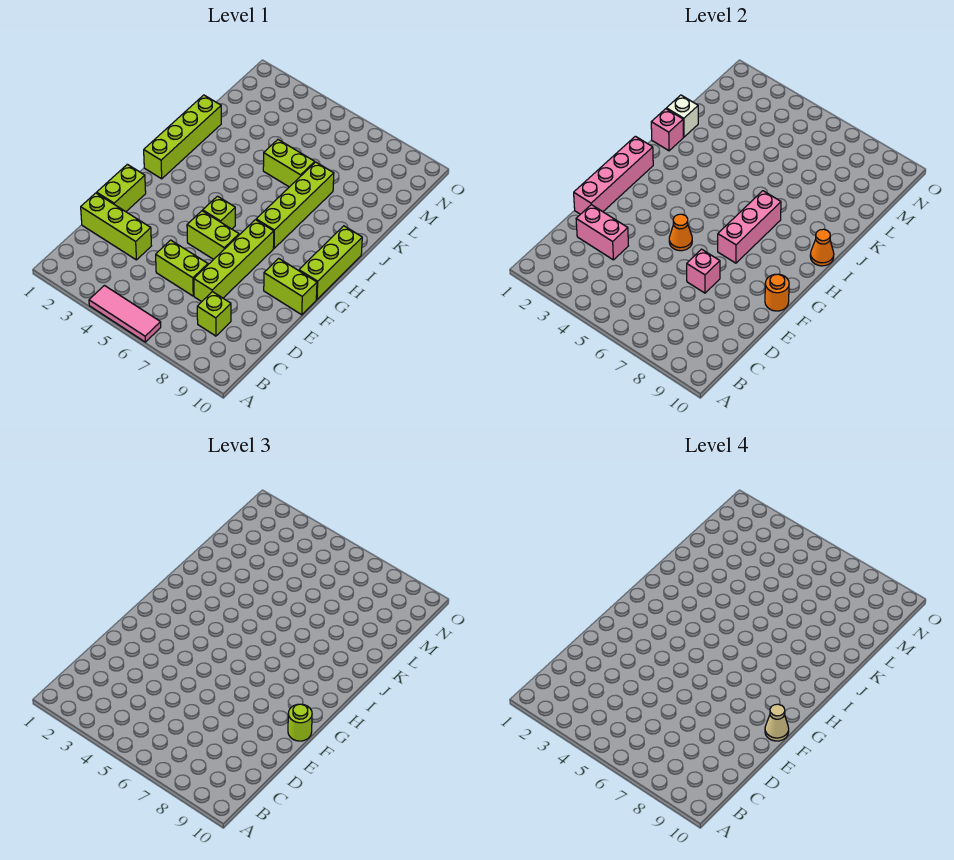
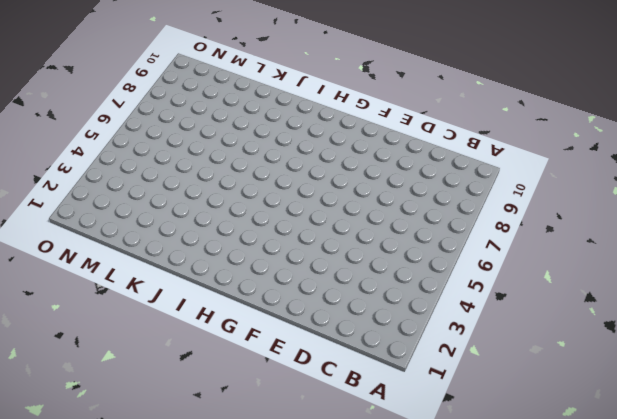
none -> pink 1x3 tile [89,286,161,342]
none -> lime 1x1 brick [197,292,231,336]
none -> lime 1x3 brick [81,193,151,260]

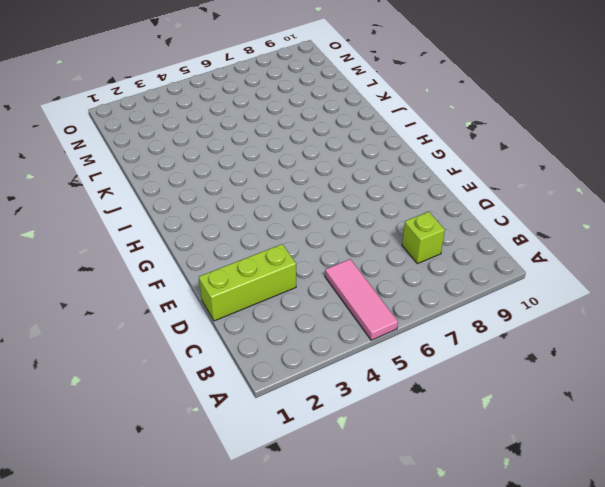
pink 1x3 tile [325,259,398,340] -> pink 1x3 tile turned to [89,286,161,342]
none -> lime 1x2 brick [156,240,208,296]
none -> lime 1x4 brick [194,220,274,302]
none -> lime 1x2 brick [97,164,146,212]

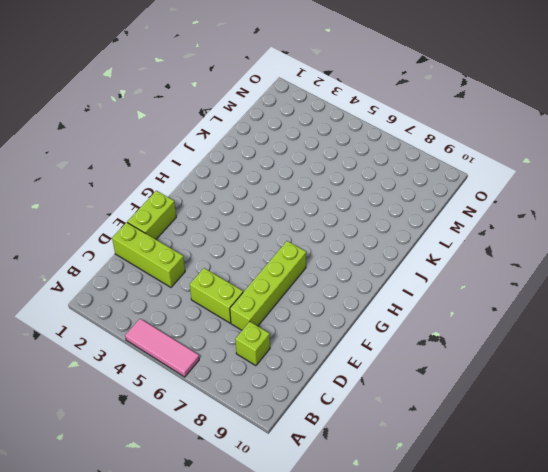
none -> lime 1x2 brick [187,211,239,259]
none -> lime 1x2 brick [264,258,317,315]
none -> lime 1x1 brick [203,196,235,229]

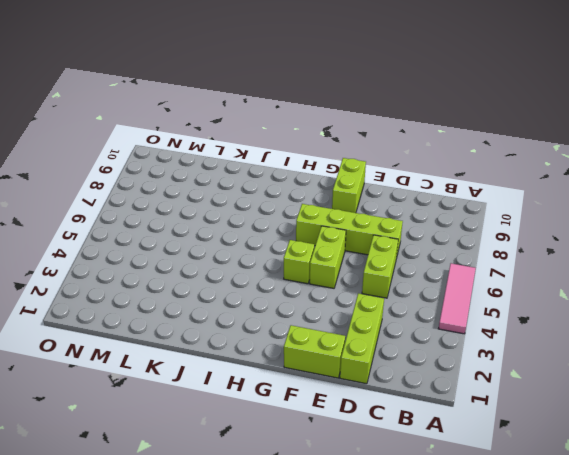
none -> lime 1x1 brick [197,292,231,336]
none -> lime 1x3 brick [299,226,362,299]
none -> lime 1x4 brick [144,95,221,179]

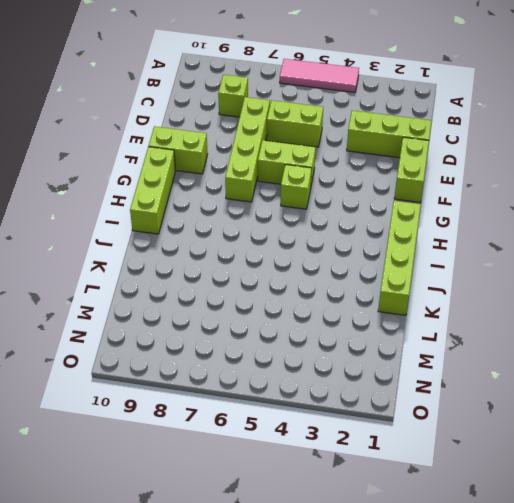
none -> lime 1x4 brick [256,162,334,248]
none -> lime 1x2 brick [263,140,315,187]
none -> pink 1x2 brick [576,205,628,260]

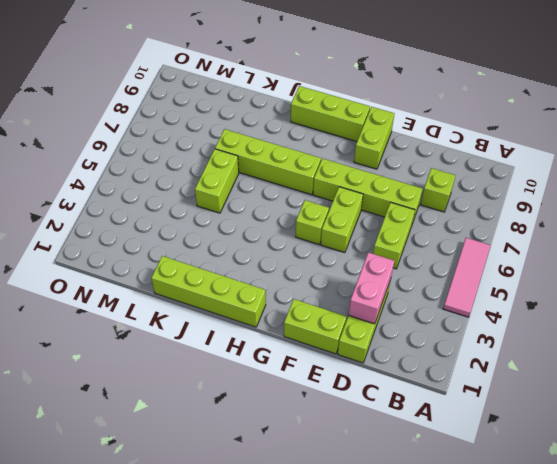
none -> pink 1x4 brick [574,136,653,214]
none -> pink 1x1 brick [687,249,720,293]
none -> orange 1x1 cone [669,214,692,251]

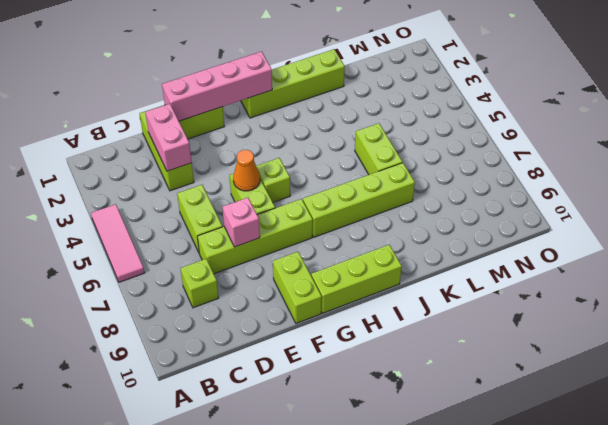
none -> orange 1x1 round brick [765,274,789,311]
none -> pink 1x3 brick [718,191,781,263]
none -> orange 1x1 cone [810,229,834,266]

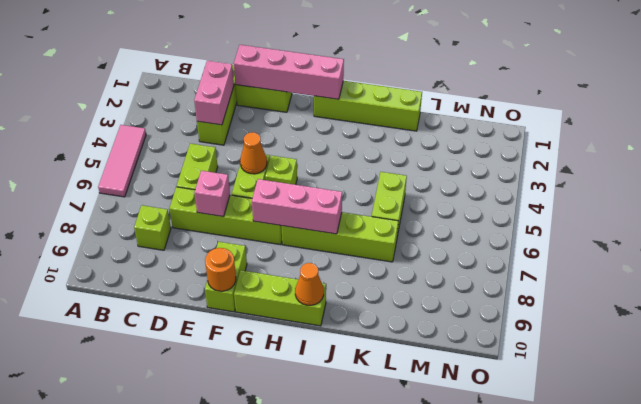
none -> pink 1x1 brick [651,109,683,151]
none -> white 1x1 brick [666,95,698,137]
none -> lime 1x1 round brick [288,704,312,741]

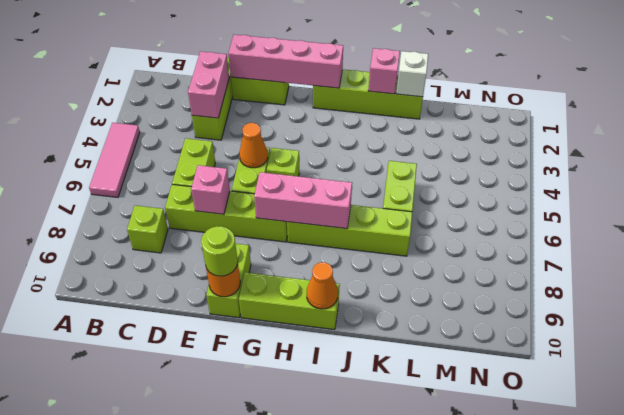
none -> tan 1x1 cone [765,704,789,741]

